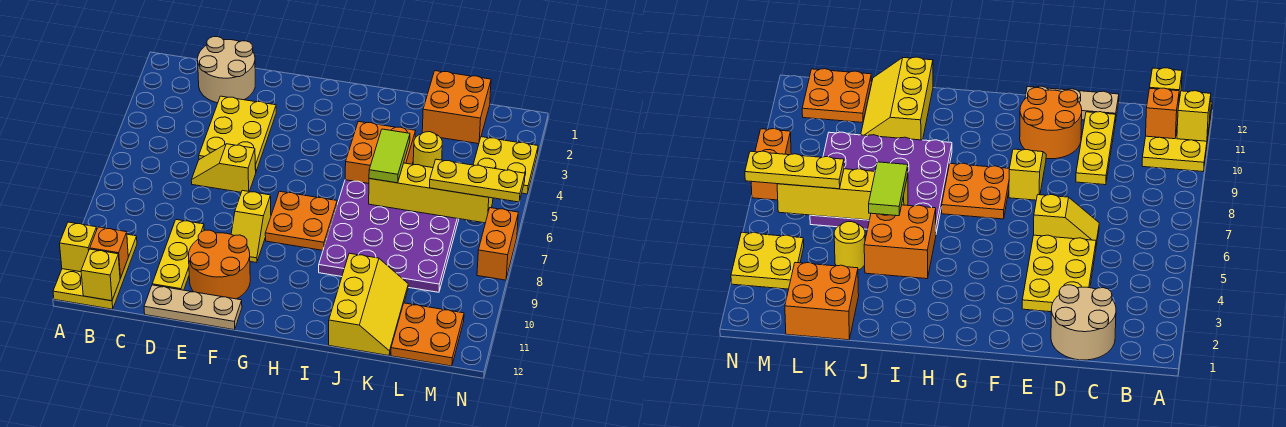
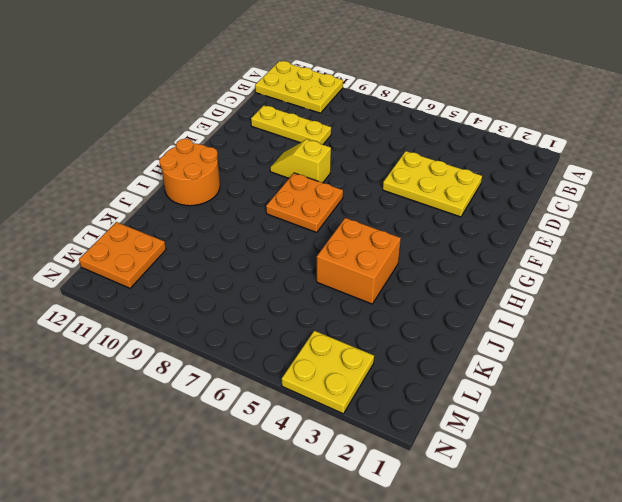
orange 2x2 round brick [159,139,220,206] -> orange 2x2 round brick moved to [189,230,250,299]
none -> tan 2x2 round brick [198,37,255,103]
none -> yellow 1x2 slope [191,144,256,192]
none -> tan 1x3 plate [144,285,242,330]

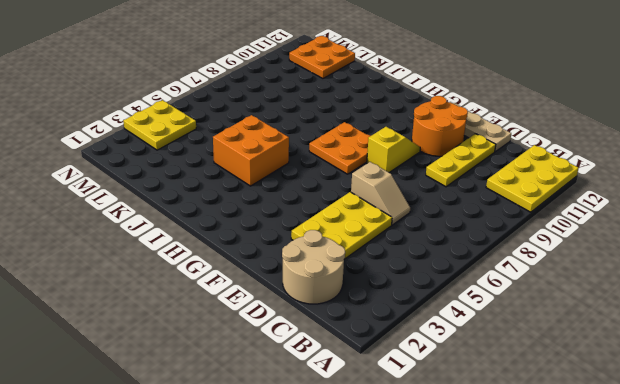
tan 1x2 slope [351,162,410,225] -> yellow 1x2 slope [191,144,256,192]
none -> purple 4x4 plate [319,180,459,292]
none -> yellow 2x3 slope [329,253,408,356]
none -> orange 2x2 brick [422,71,491,144]

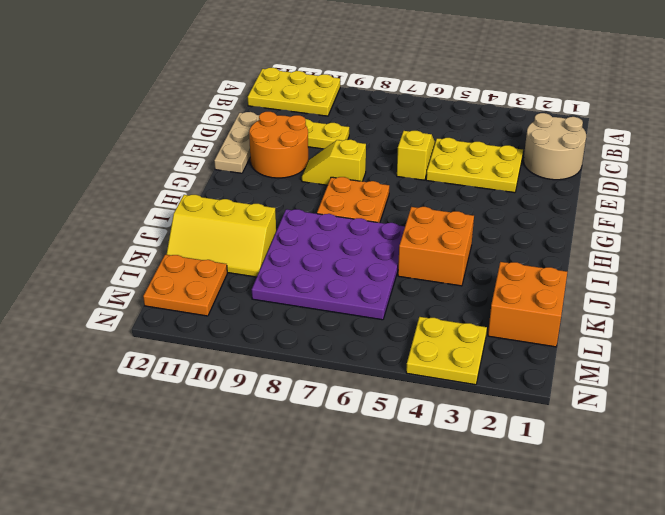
none -> yellow 1x1 round brick [413,132,442,168]
none -> orange 1x2 brick [477,208,518,280]
none -> yellow 1x1 brick [60,222,97,272]

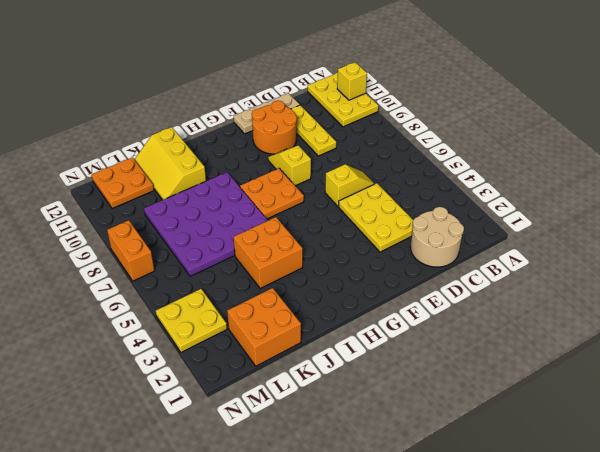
none -> yellow 1x1 round brick [413,132,442,168]
none -> orange 1x1 brick [90,227,128,278]
none -> yellow 1x1 brick [81,249,120,301]

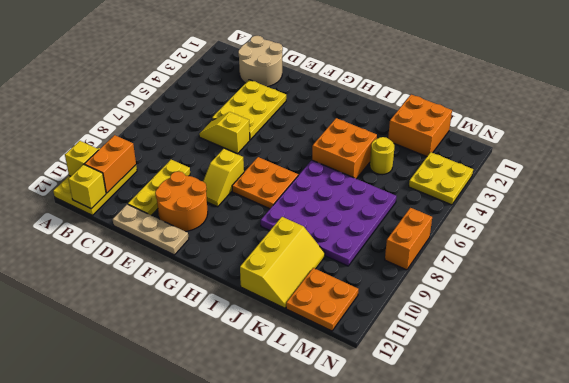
orange 1x2 brick [85,135,136,193] -> orange 1x1 brick [90,227,128,278]
none -> yellow 1x4 brick [369,163,493,223]
none -> lime 1x2 tile [369,129,410,183]
none -> yellow 1x3 plate [430,159,525,202]

